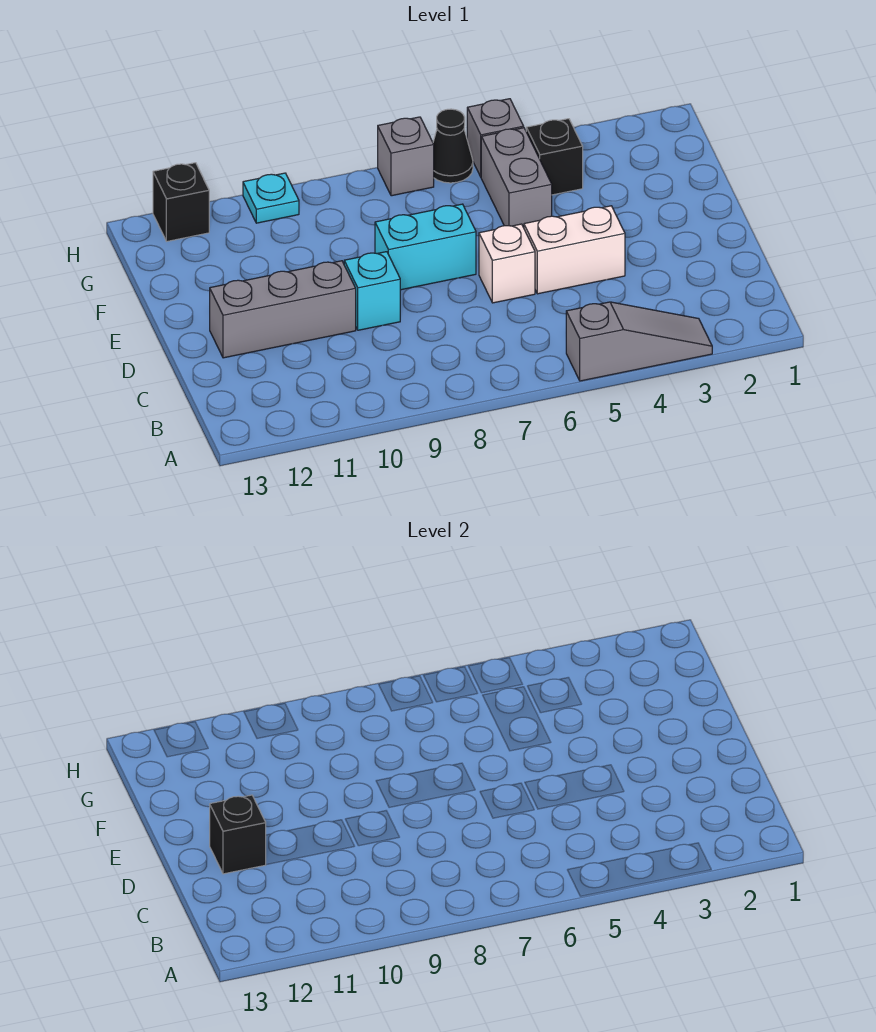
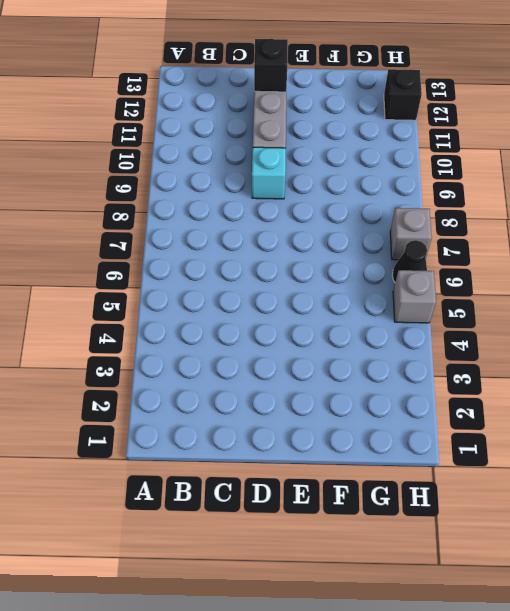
none -> grey 1x3 slope [566,302,712,381]
none -> white 1x2 brick [524,206,625,294]
none -> white 1x1 brick [479,224,535,303]

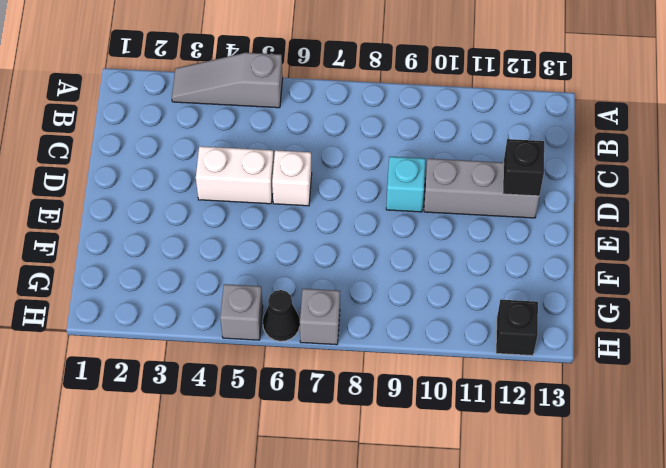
none -> cyan 1x2 brick [375,204,476,290]
none -> grey 1x2 brick [481,128,552,228]
none -> black 1x1 brick [526,119,583,195]

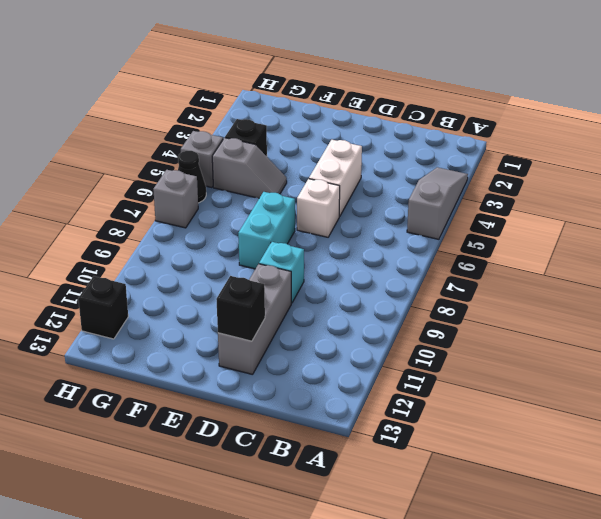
grey 1x2 slope [212,138,287,198] -> grey 1x2 brick [481,128,552,228]
none -> cyan 1x1 plate [243,173,299,223]

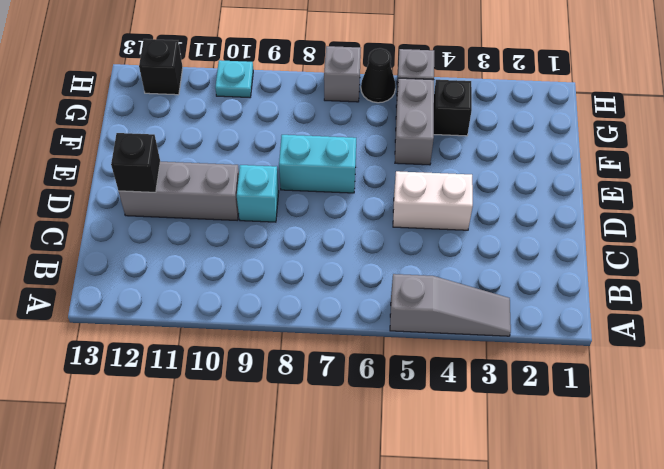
none -> white 1x1 brick [479,224,535,303]

